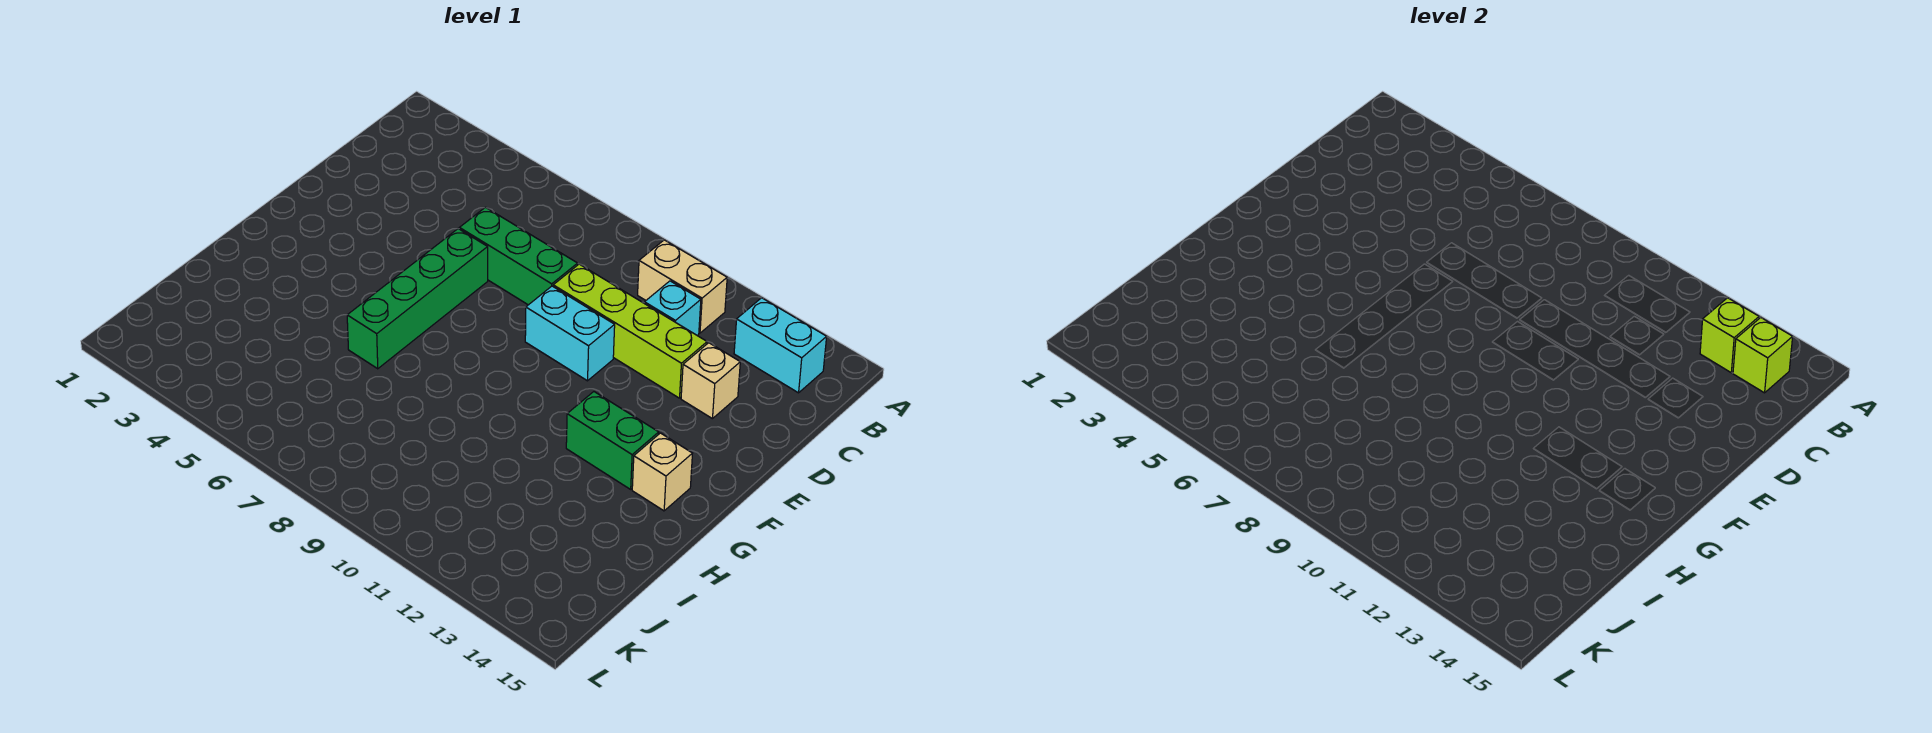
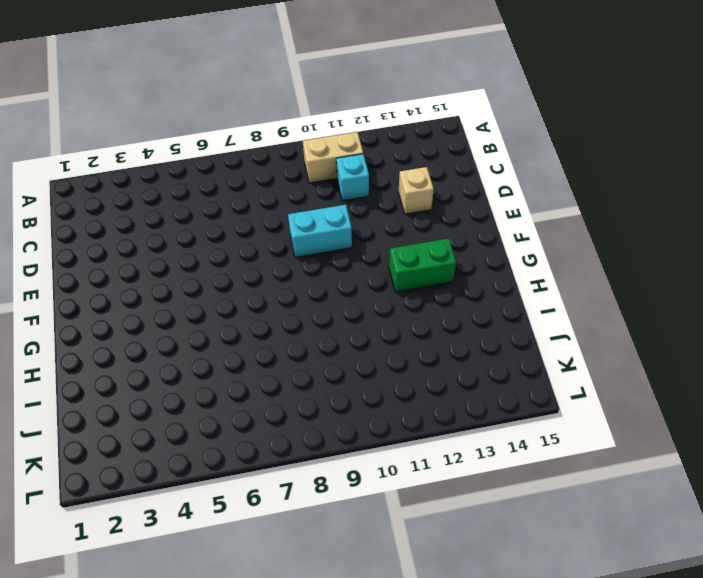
none -> cyan 1x2 brick [734,298,827,393]
none -> green 1x3 brick [459,207,578,305]
none -> lime 1x4 brick [553,264,707,398]

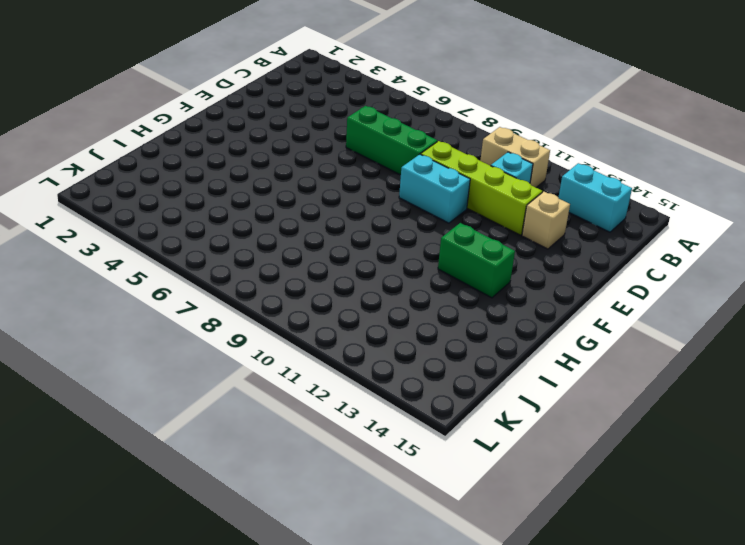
none -> green 1x4 brick [347,229,488,369]
none -> tan 1x1 brick [632,433,693,511]
none -> lime 1x1 brick [1700,298,1759,373]

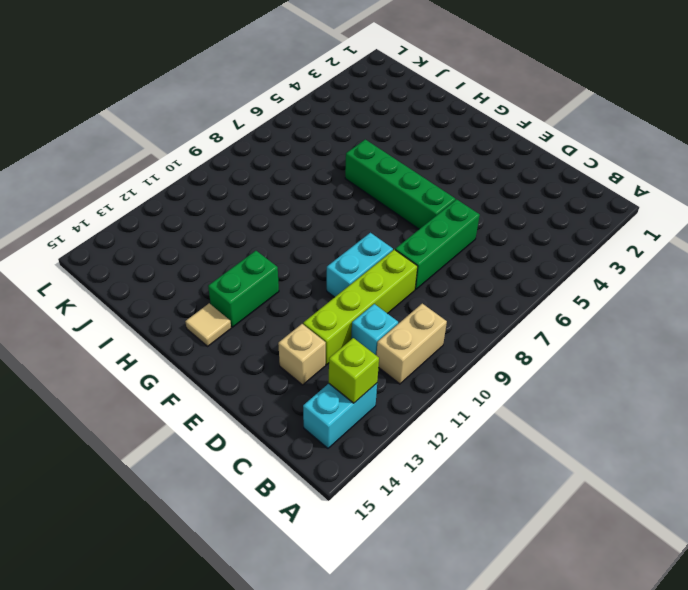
tan 1x1 tile [185,303,231,346] -> tan 1x1 brick [632,433,693,511]
none -> lime 1x1 brick [1733,318,1793,393]

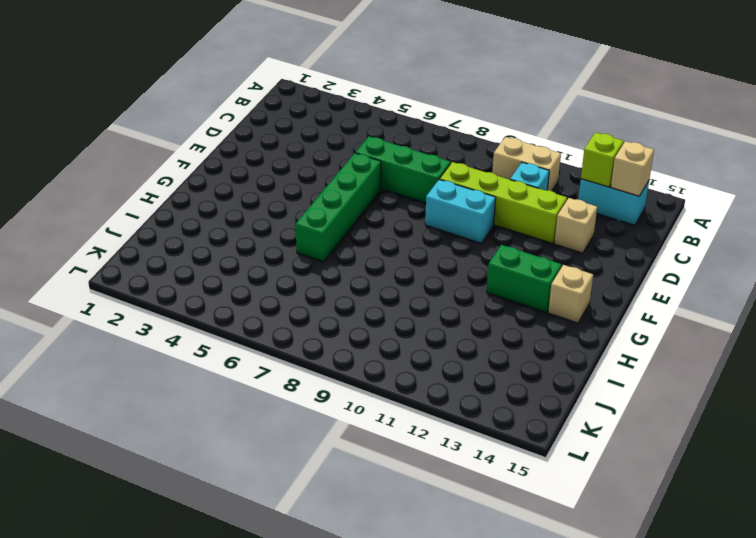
tan 1x1 brick [611,141,654,196] -> lime 1x1 brick [1733,318,1793,393]

